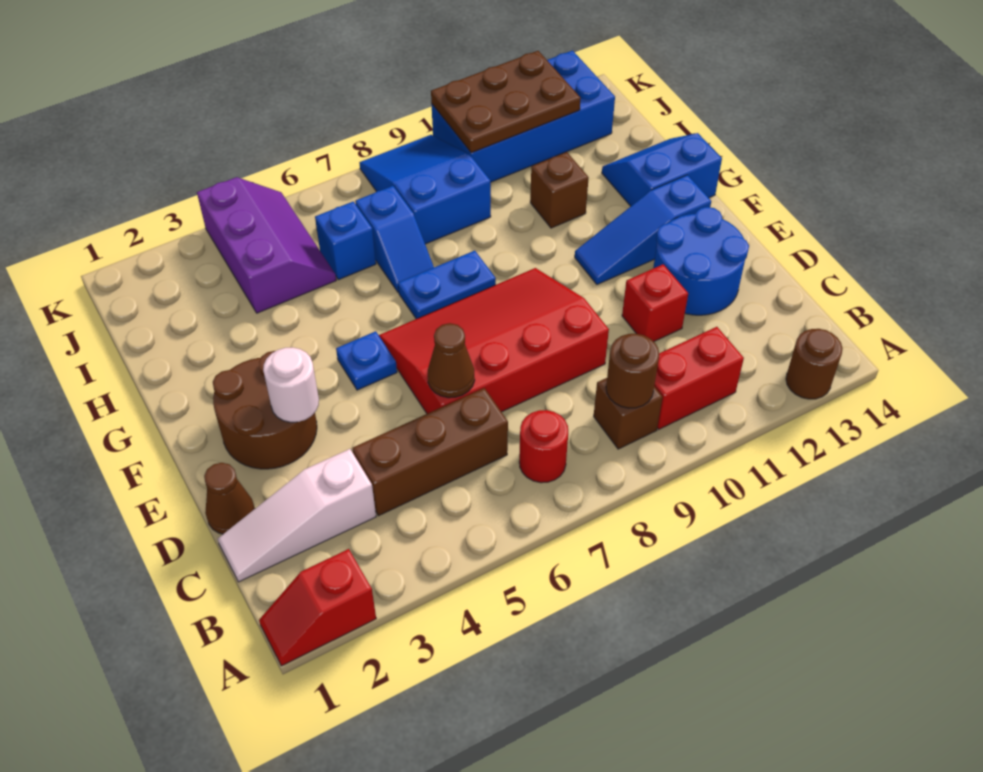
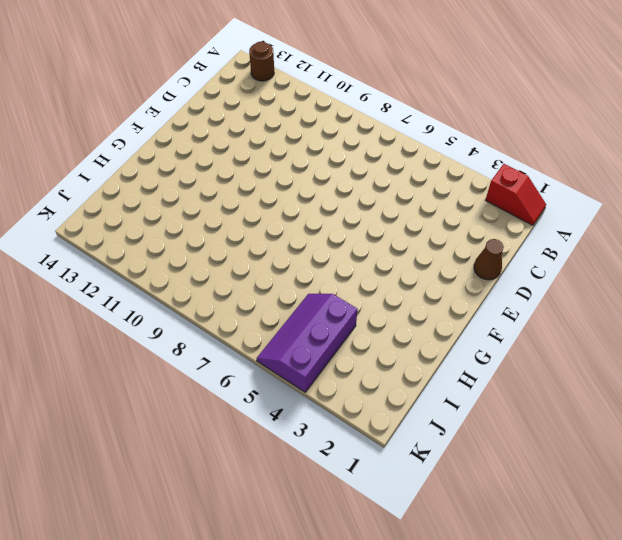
none -> red 1x1 round brick [519,410,568,483]
none -> brown 1x1 brick [594,378,662,449]
none -> red 1x2 brick [654,327,744,429]

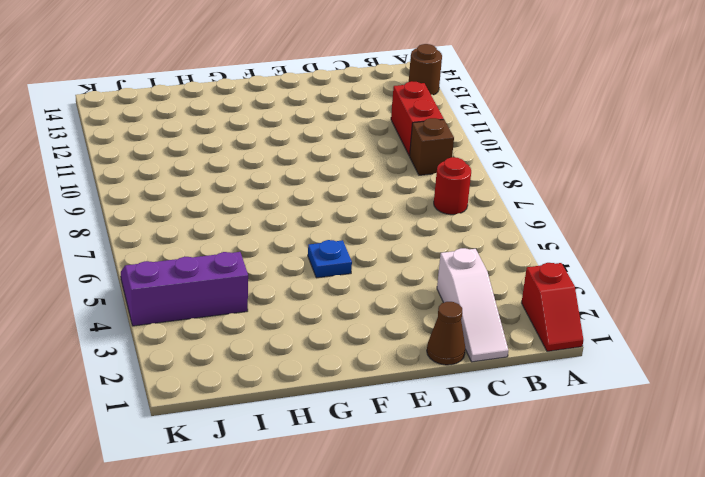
none -> brown 1x3 brick [353,388,508,516]
none -> red 3x4 slope [379,268,609,414]
none -> red 1x1 brick [622,264,688,342]

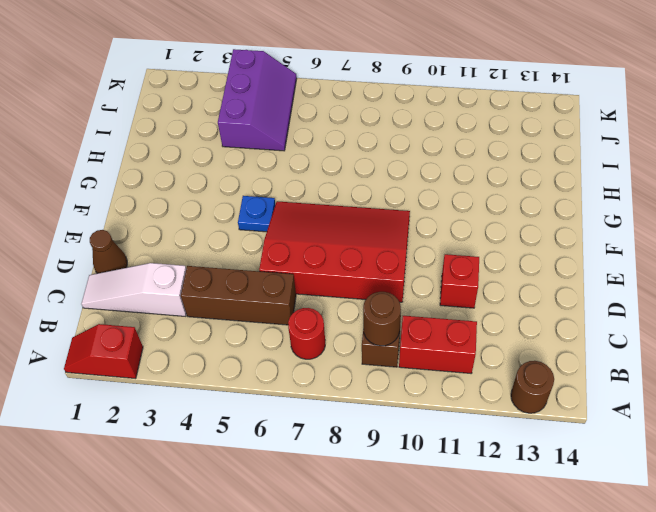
none -> blue 2x2 round brick [653,207,749,315]
none -> brown 2x2 round brick [213,351,317,469]
none -> blue 1x3 slope [575,175,711,284]

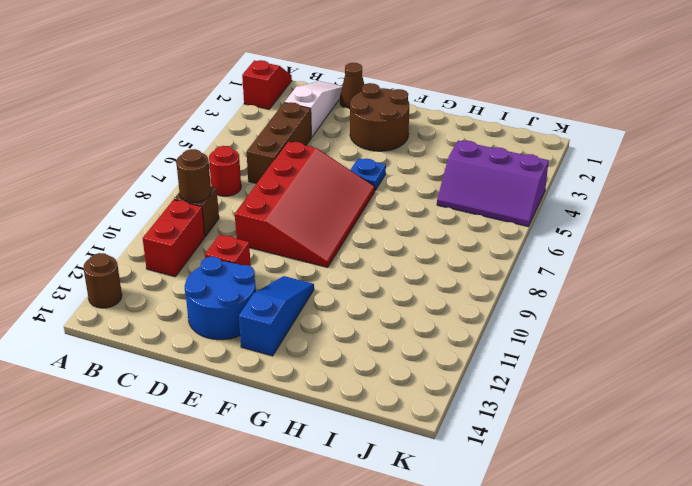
none -> blue 1x2 plate [398,251,496,319]
none -> blue 2x2 slope [602,133,722,206]
none -> blue 1x2 slope [355,186,434,292]

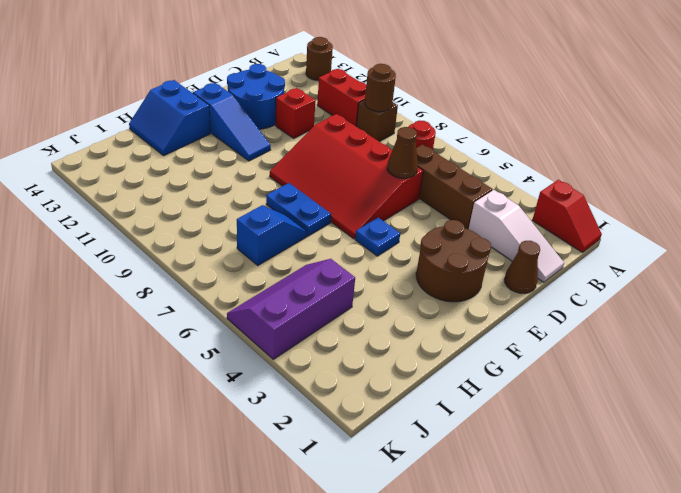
none -> brown 1x1 brick [530,152,589,228]
none -> blue 1x1 brick [315,202,376,280]
none -> blue 2x3 slope [359,135,491,244]

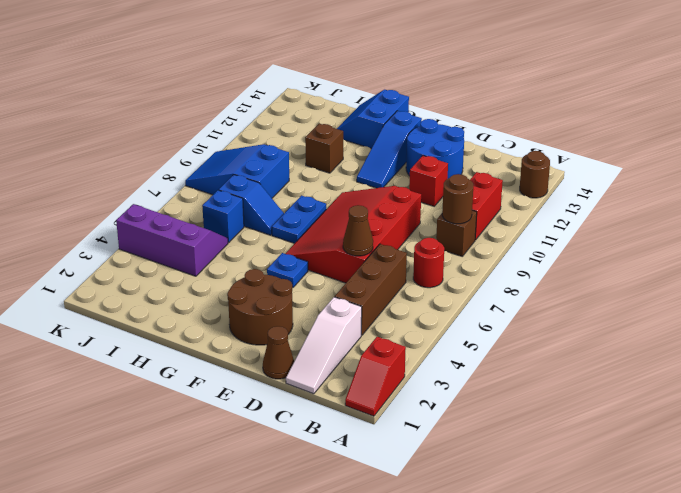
none -> blue 2x4 brick [432,51,615,182]
none -> white 1x1 round brick [263,347,319,422]
none -> brown 2x3 plate [431,51,581,153]

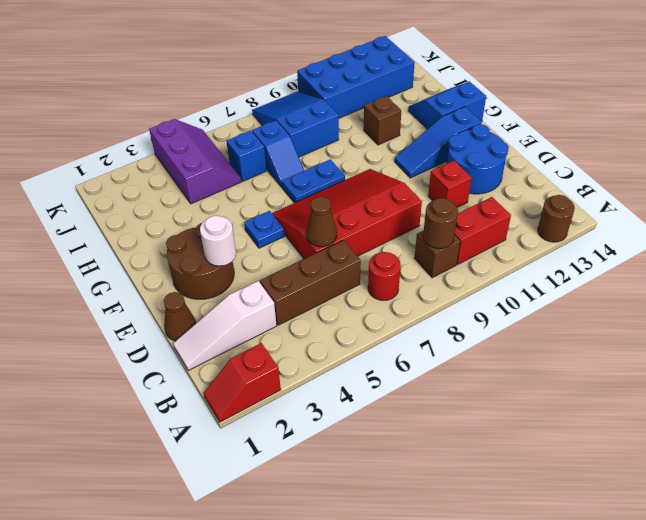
none -> brown 2x3 plate [431,51,581,153]

